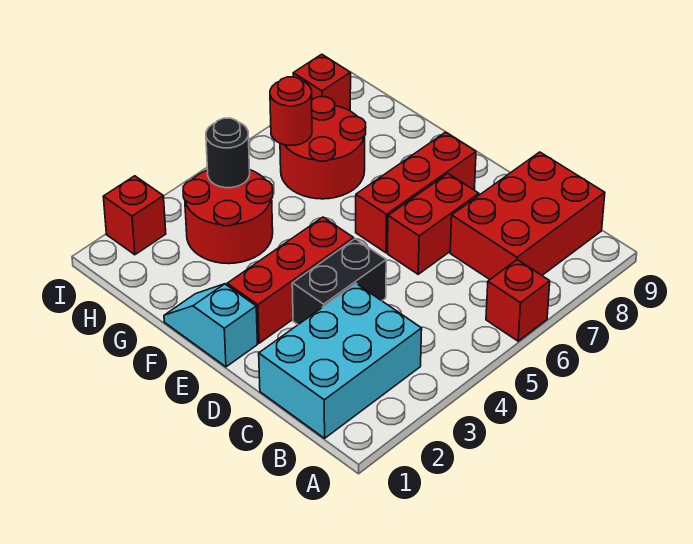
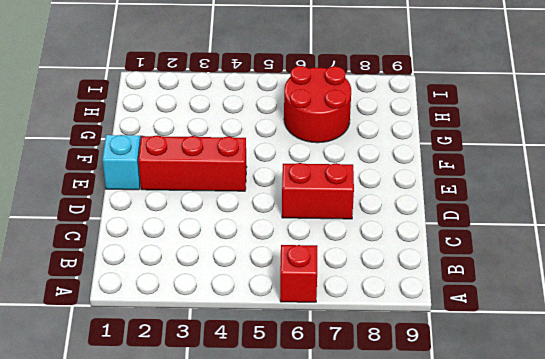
none -> cyan 2x3 brick [259,284,422,438]
none -> red 2x3 brick [450,152,605,279]
none -> black 1x2 brick [292,239,386,325]

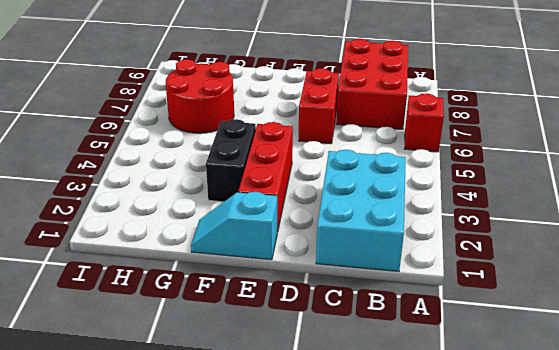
black 1x2 brick [206,119,256,202] -> black 1x2 brick moved to [292,239,386,325]
none -> red 1x3 brick [356,132,476,253]
none -> red 2x2 round brick [183,170,273,264]
none -> red 1x1 brick [103,176,166,255]

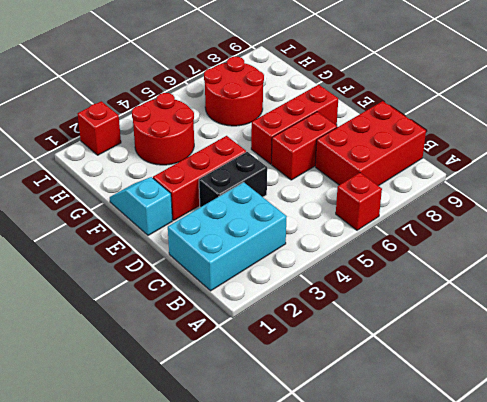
none -> red 1x1 brick [293,54,351,111]
none -> black 1x1 round brick [206,118,250,188]
none -> red 1x1 round brick [270,77,312,145]

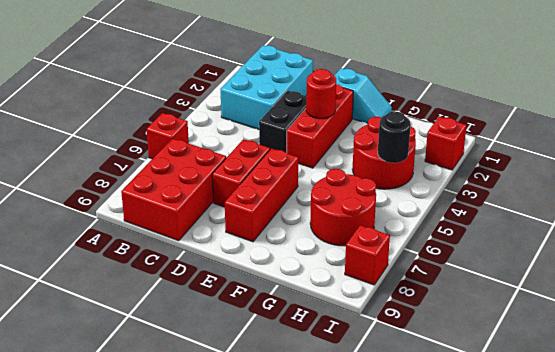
red 1x1 round brick [306,69,336,119] -> red 1x1 round brick moved to [270,77,312,145]

